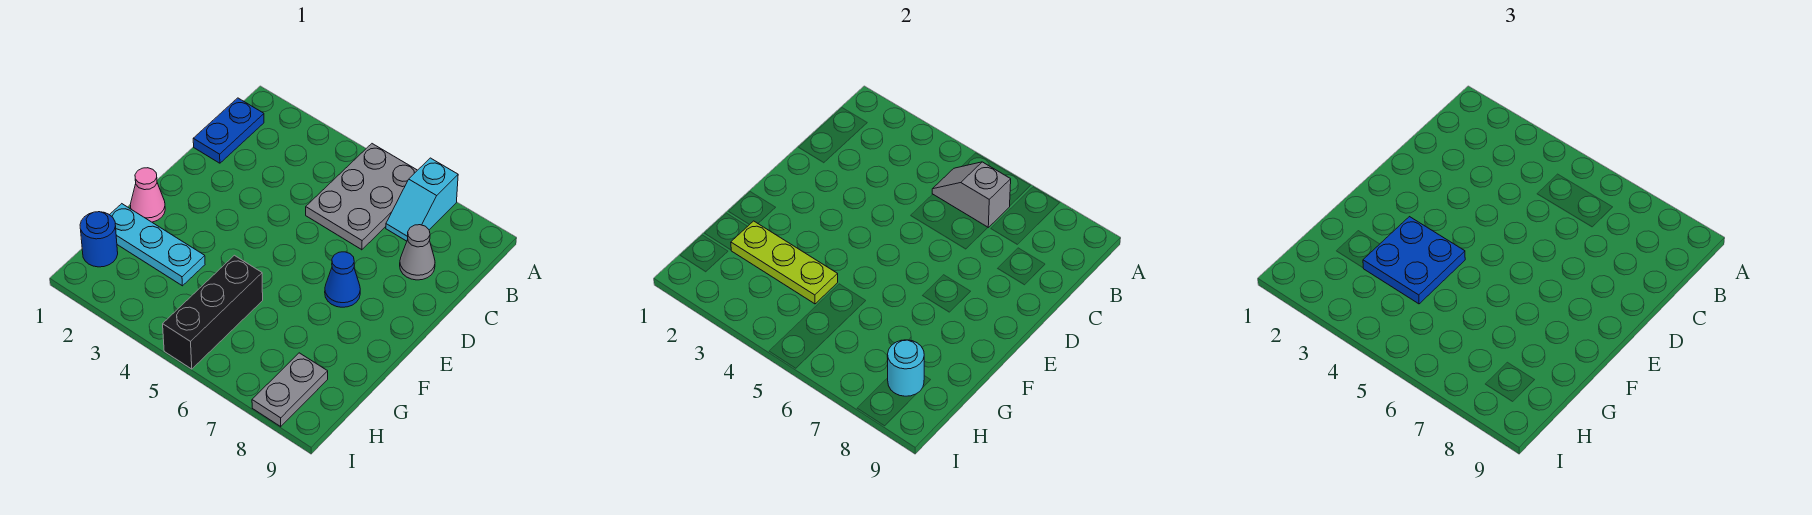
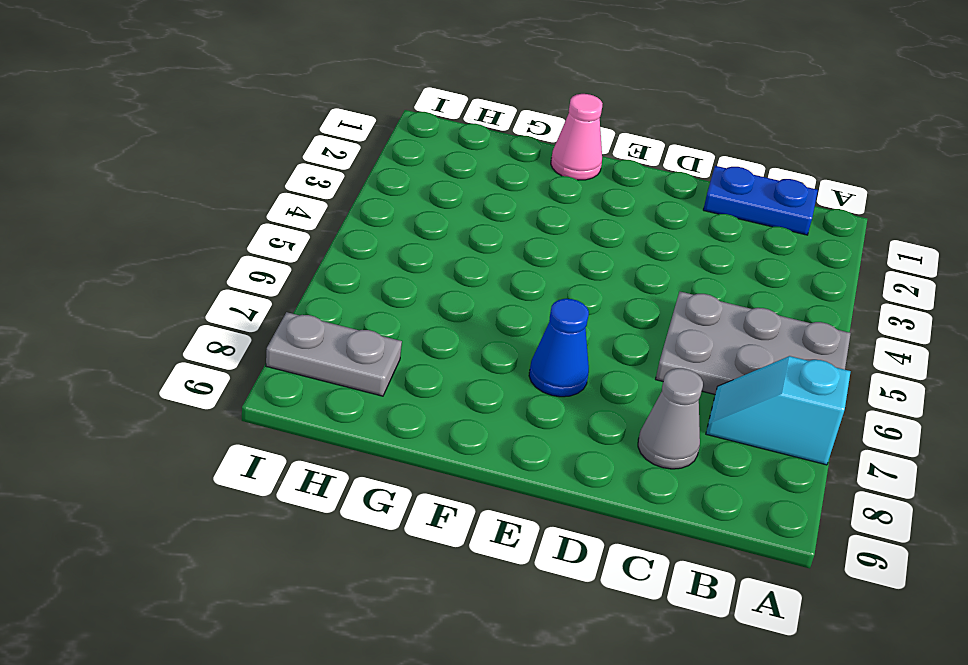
none -> cyan 1x3 plate [110,204,205,286]
none -> black 1x3 brick [163,255,263,369]
none -> blue 1x1 round brick [80,212,118,267]

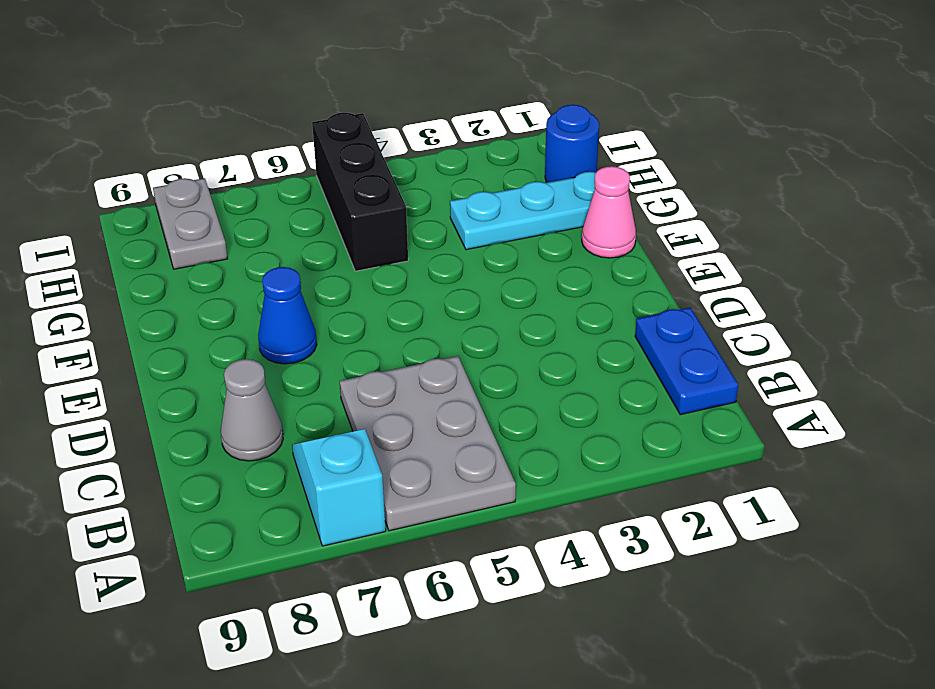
none -> grey 1x2 slope [932,162,1011,227]
none -> lime 1x3 plate [731,221,838,304]
none -> cyan 1x1 round brick [888,340,924,396]

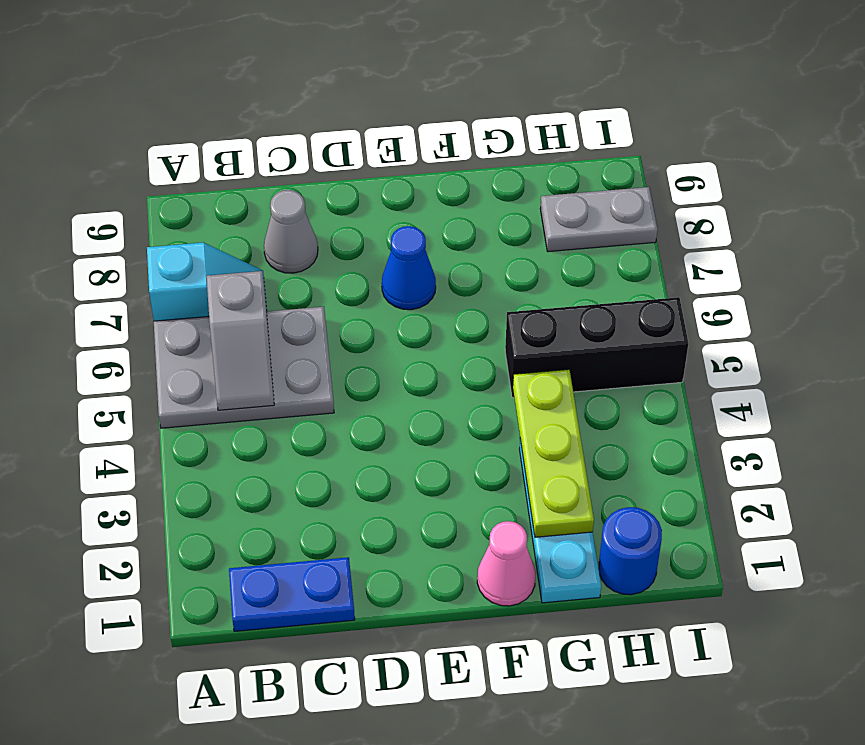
none -> cyan 1x1 round brick [888,340,924,396]
none -> blue 2x2 plate [1363,217,1465,304]

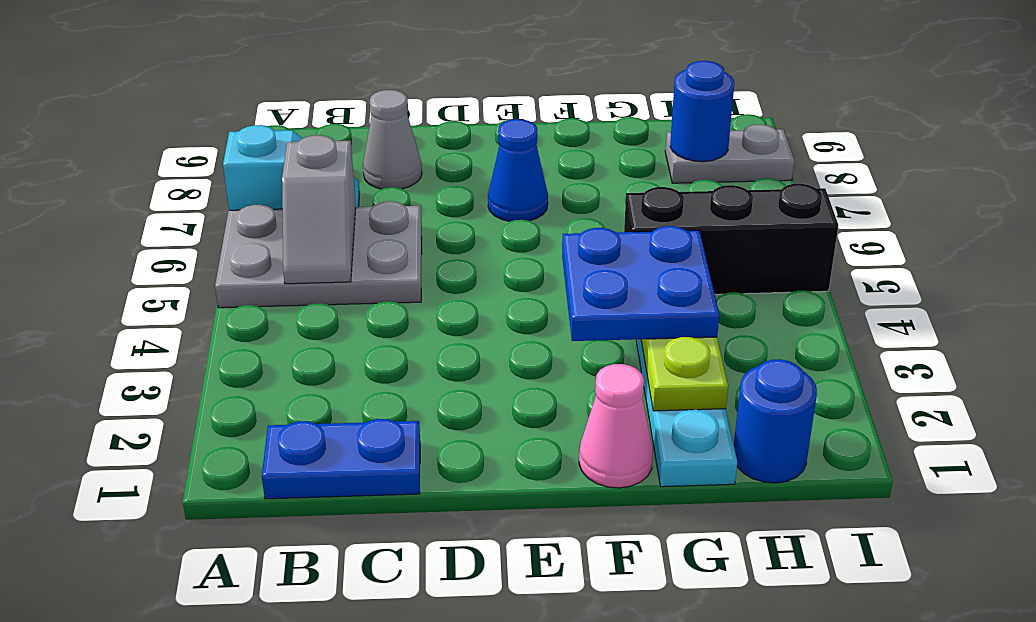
blue 1x1 round brick [670,61,734,162] -> cyan 1x1 round brick [888,340,924,396]

